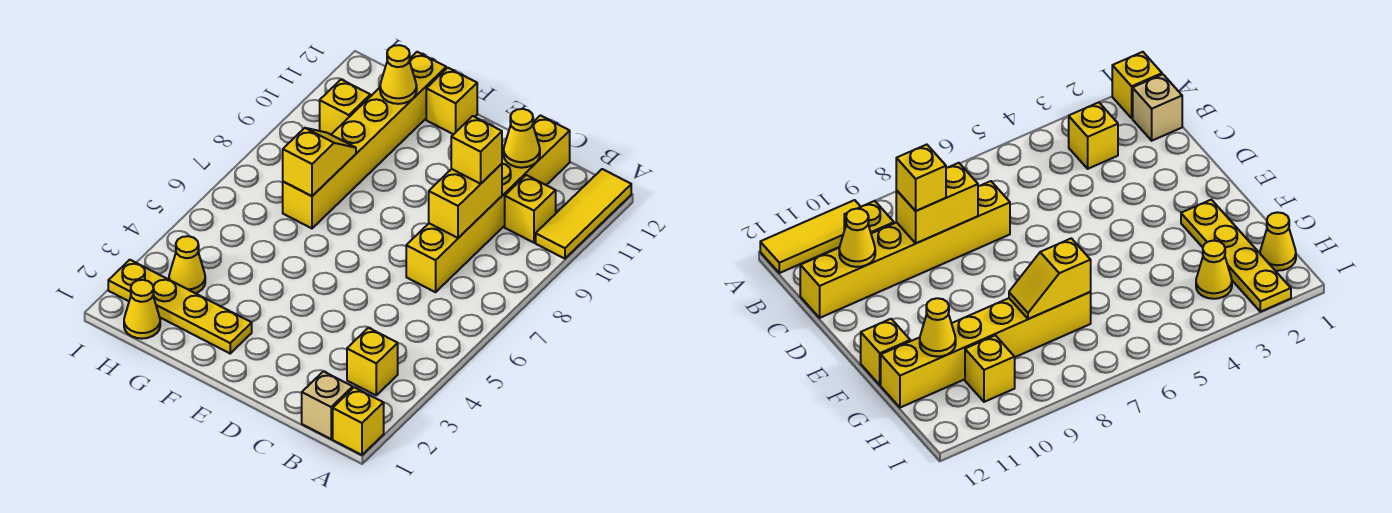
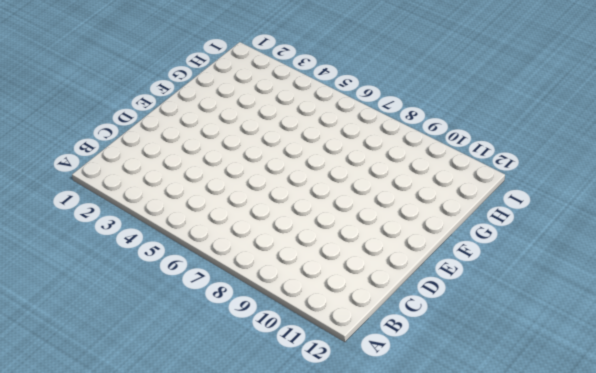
none -> yellow 1x1 brick [333,387,384,455]
none -> yellow 1x3 tile [536,169,631,259]
none -> tan 1x1 brick [302,371,353,439]

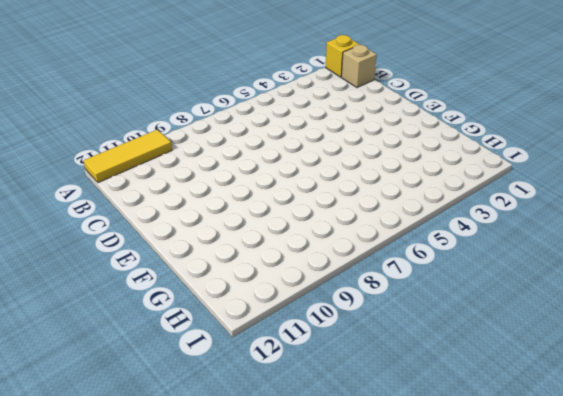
none -> yellow 1x1 brick [347,328,398,395]
none -> yellow 1x1 brick [505,175,556,243]
none -> yellow 1x6 brick [406,116,570,292]

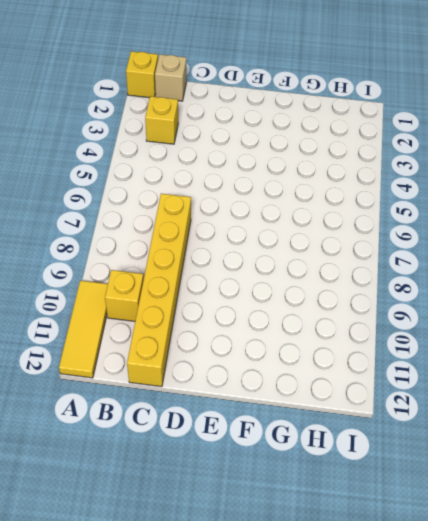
none -> yellow 1x4 plate [108,260,252,353]
none -> yellow 1x1 brick [426,68,477,134]
none -> yellow 1x6 brick [283,52,446,228]

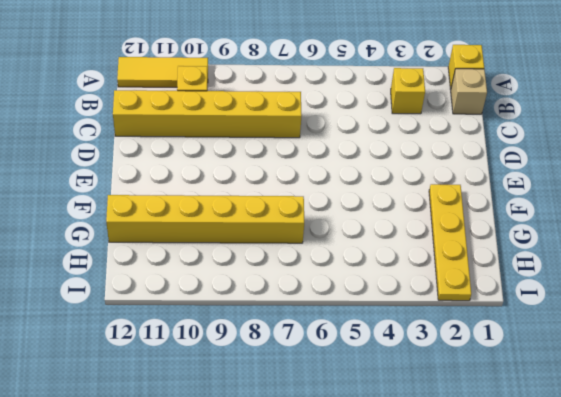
none -> yellow 1x1 brick [426,68,477,134]
none -> yellow 1x1 cone [124,280,160,339]
none -> yellow 1x1 cone [169,236,205,293]

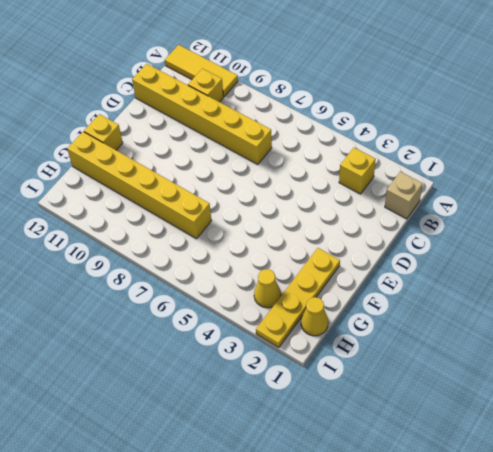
none -> yellow 1x1 brick [333,387,384,455]
none -> yellow 1x1 brick [320,80,370,135]
none -> yellow 1x2 brick [429,164,502,238]

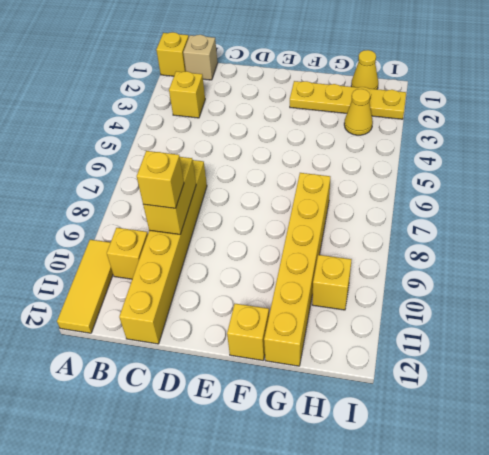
none -> yellow 1x1 cone [504,109,540,168]
none -> yellow 1x2 slope [283,128,356,196]
none -> yellow 1x1 cone [380,45,417,104]

